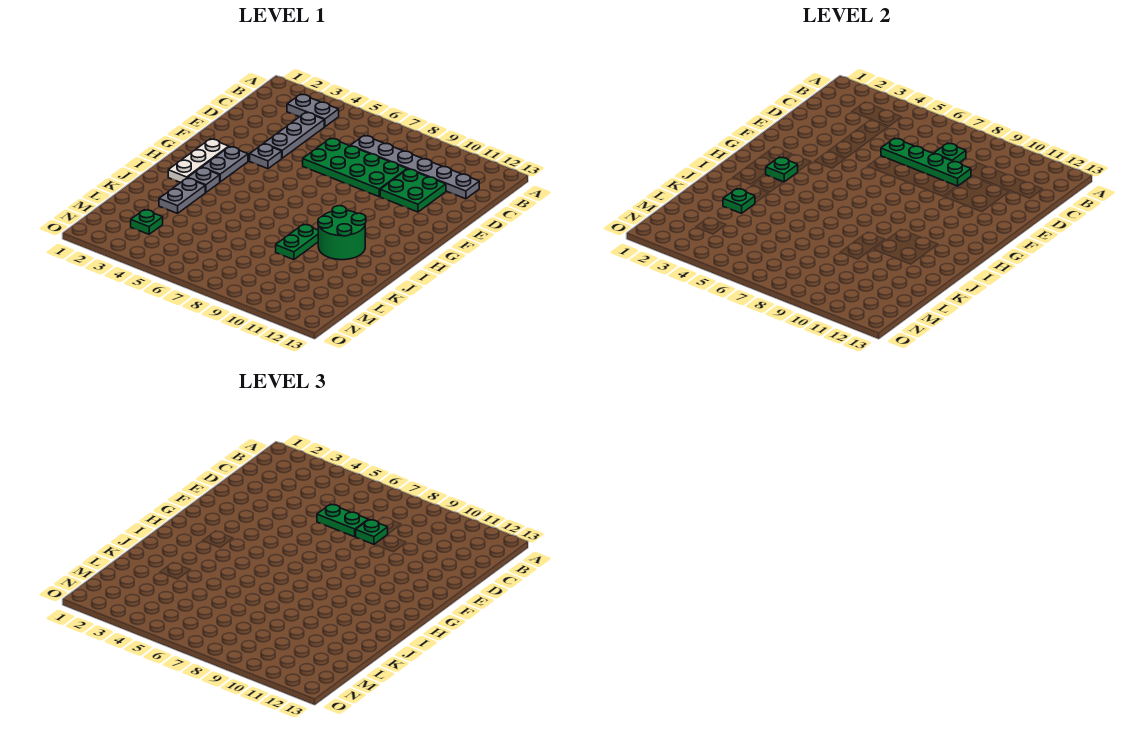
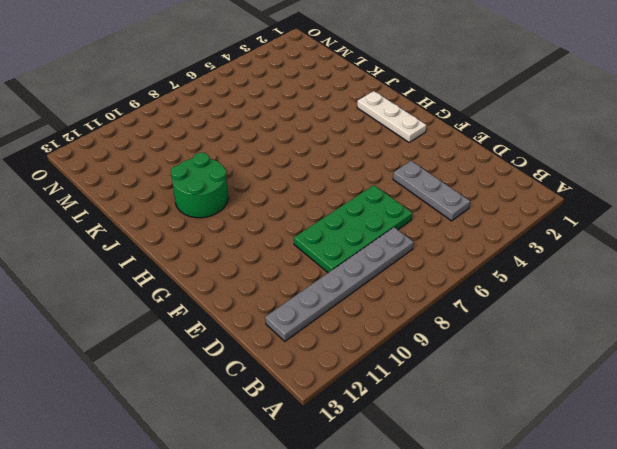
none -> grey 1x2 plate [287,94,339,127]
none -> green 2x2 plate [380,169,446,212]
none -> grey 1x1 plate [250,144,282,169]

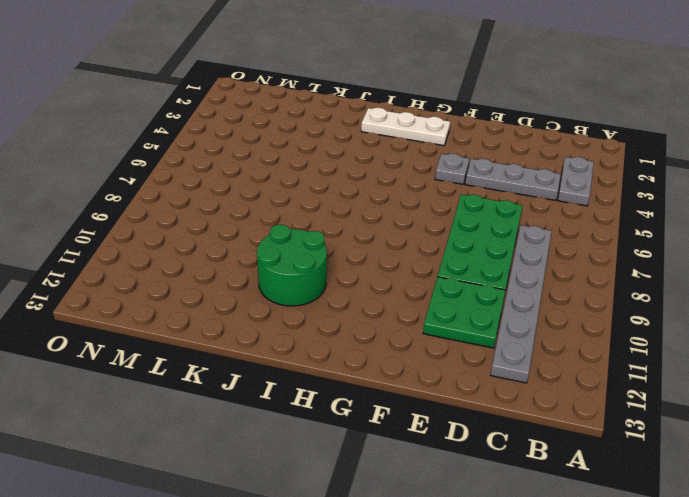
none -> grey 1x2 plate [202,147,248,182]
none -> grey 1x1 plate [188,167,220,192]
none -> grey 1x2 plate [159,178,205,213]

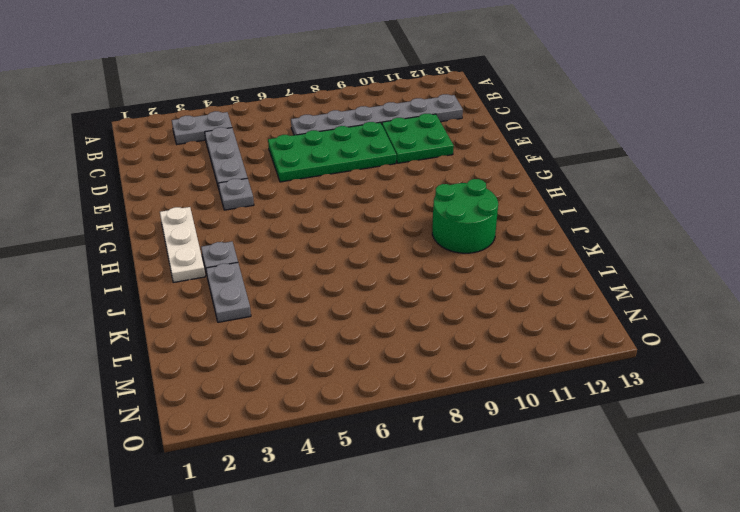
none -> grey 1x2 plate [202,147,248,182]
none -> green 1x2 plate [276,224,318,260]
none -> green 1x1 plate [131,210,163,234]

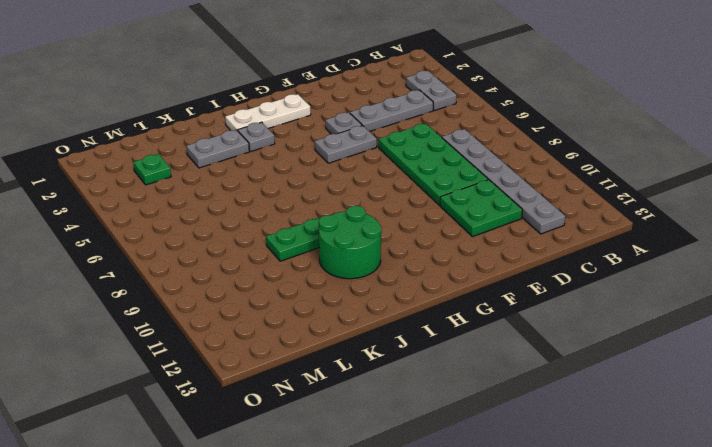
grey 1x2 plate [315,126,377,163] -> grey 1x2 plate moved to [202,147,248,182]
none -> green 1x1 plate [934,143,966,163]
none -> green 1x4 plate [881,138,971,186]
none -> green 1x1 plate [765,157,798,182]

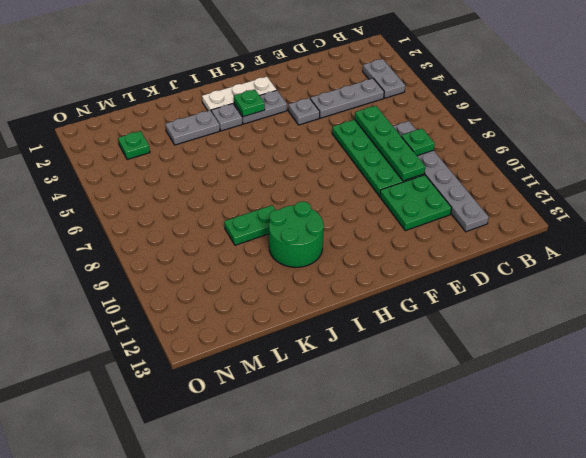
none -> green 1x1 plate [723,189,755,213]
none -> green 1x2 plate [317,504,368,537]
none -> green 1x1 plate [355,520,388,544]

